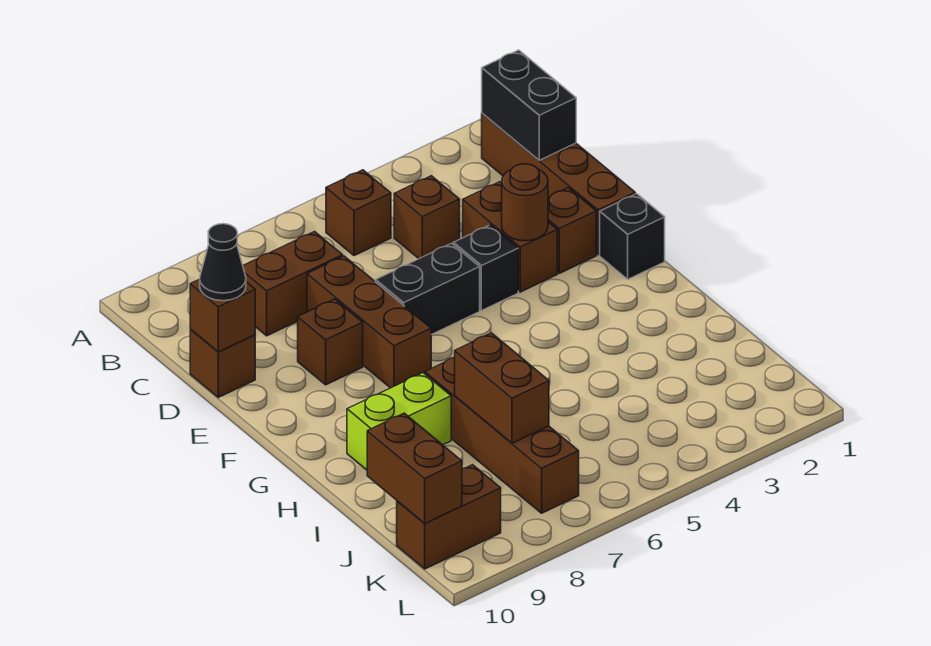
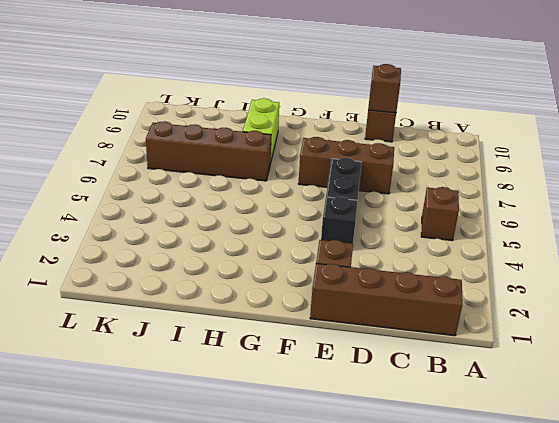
none -> brown 1x1 brick [394,176,460,259]
none -> brown 1x2 brick [243,232,343,336]
none -> brown 1x2 brick [463,182,557,292]

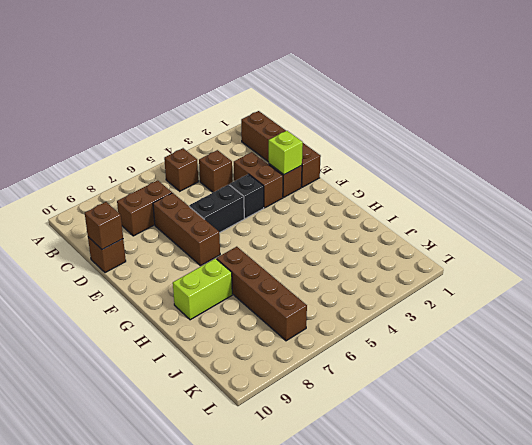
lime 1x1 brick [269,131,303,175] -> none
none -> brown 1x1 brick [298,299,363,385]
none -> black 1x1 brick [600,194,665,279]
none -> brown 1x2 brick [397,465,501,569]

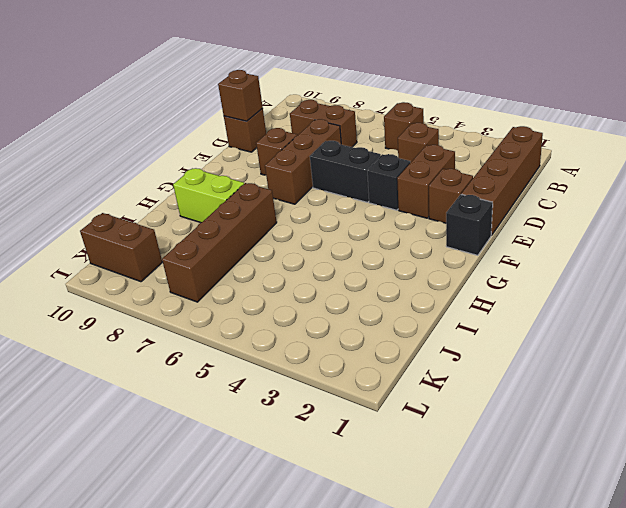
none -> black 1x2 brick [482,50,576,160]
none -> brown 1x1 round brick [502,164,548,241]
none -> brown 1x2 brick [455,333,549,443]

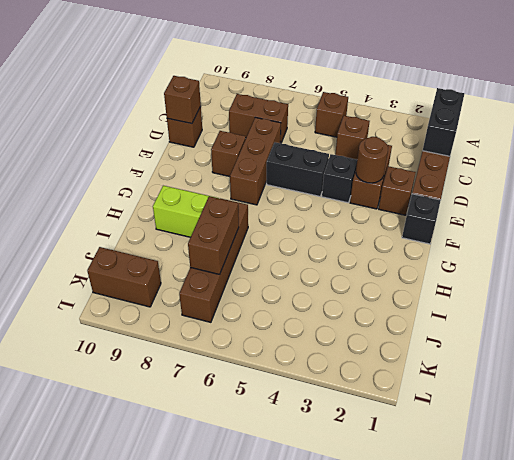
none -> brown 1x2 brick [367,413,462,523]
none -> black 1x1 cone [200,224,246,301]

